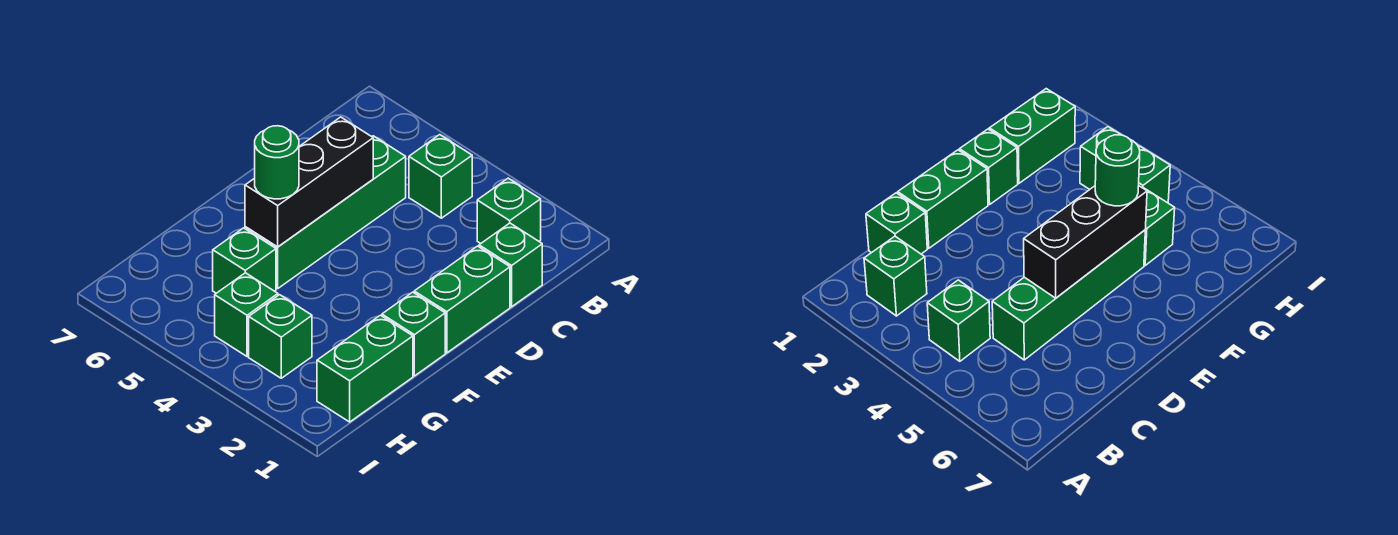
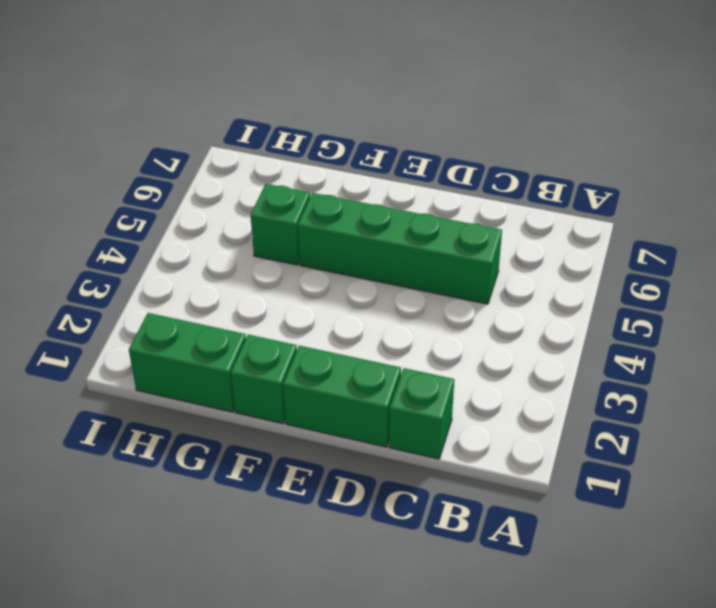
none -> green 1x1 brick [477,178,541,243]
none -> green 1x1 brick [409,135,472,218]
none -> green 1x1 brick [249,295,312,378]

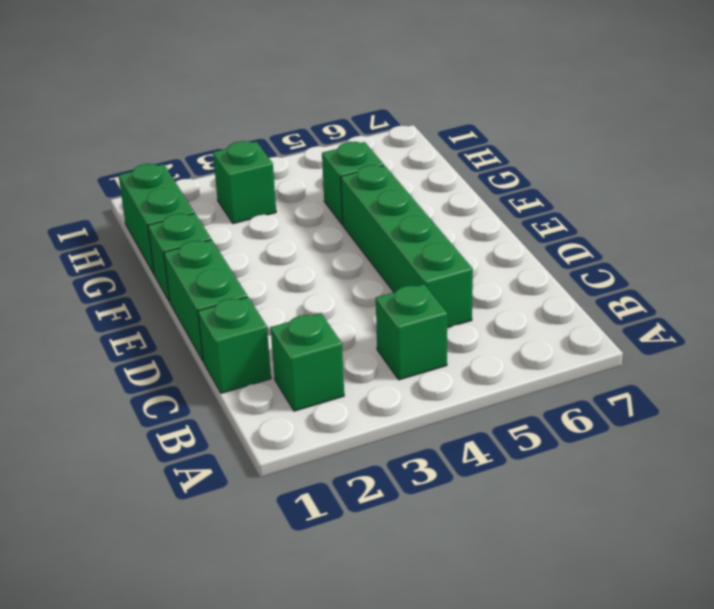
none -> green 1x1 brick [215,273,278,357]
none -> black 1x3 brick [245,117,373,247]
none -> green 1x1 round brick [255,126,299,199]

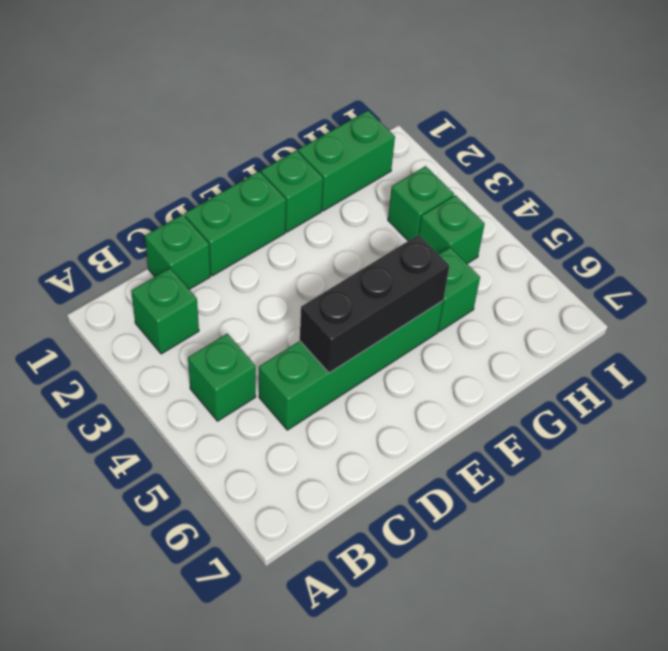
none -> green 1x1 round brick [255,126,299,199]

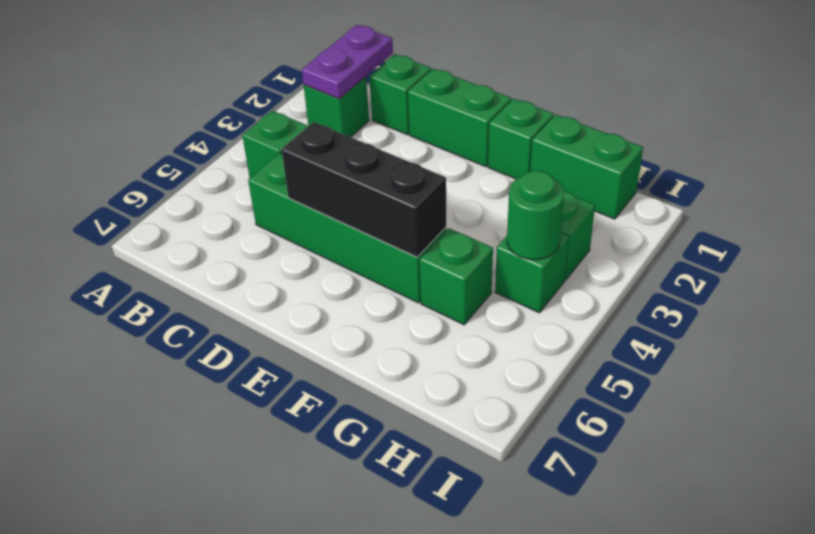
purple 1x2 plate [302,25,393,99] -> none
green 1x1 round brick [507,171,564,260] -> green 1x1 round brick moved to [255,126,299,199]

